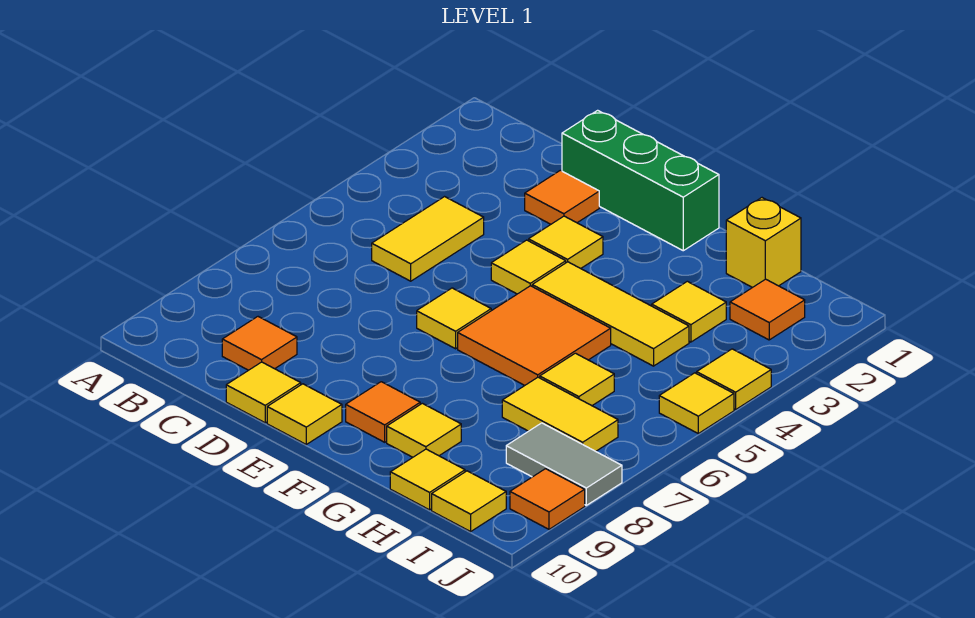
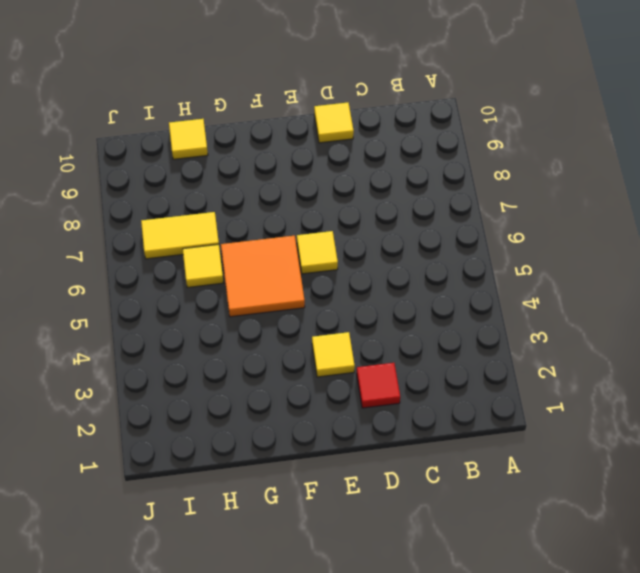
red 1x1 tile [357,363,400,408] -> orange 1x1 tile [525,170,599,224]
none -> yellow 1x2 tile [372,197,484,281]
none -> orange 1x1 tile [222,317,297,370]
none -> green 1x3 brick [562,110,719,251]

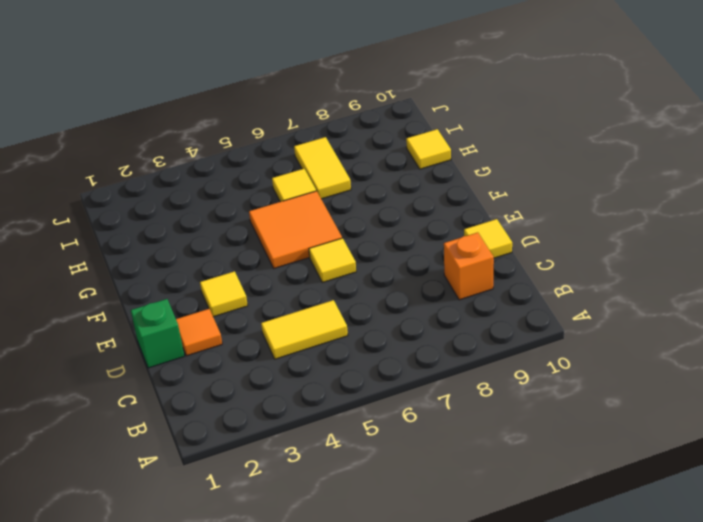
orange 1x1 brick [444,232,494,300] -> orange 1x1 tile [222,317,297,370]
green 1x1 brick [131,299,184,368] -> green 1x3 brick [562,110,719,251]
none -> yellow 1x1 tile [491,240,566,294]
none -> yellow 1x1 tile [267,384,342,444]
none -> yellow 1x3 tile [532,262,689,366]

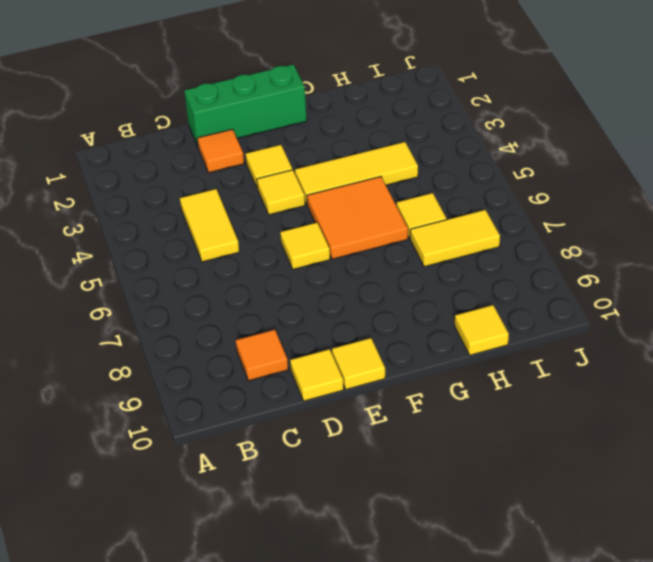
none -> orange 1x1 tile [346,382,420,442]
none -> yellow 1x1 tile [387,403,461,457]
none -> yellow 1x1 brick [726,198,801,288]

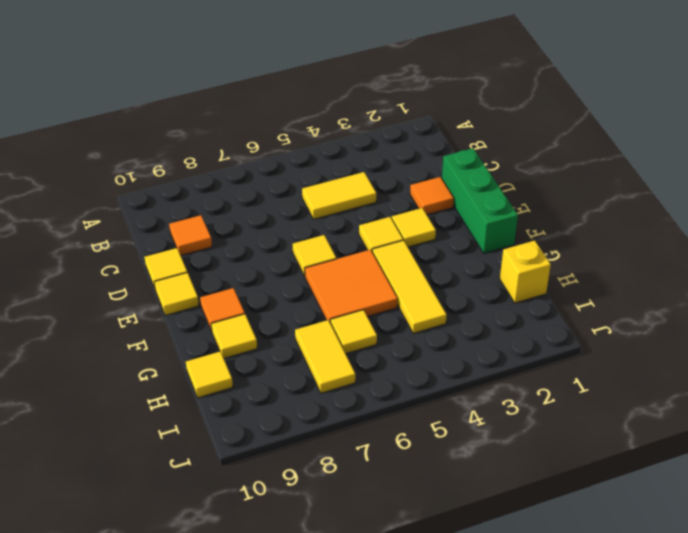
none -> yellow 1x1 tile [652,281,726,342]
none -> orange 1x1 tile [730,279,805,340]
none -> grey 1x2 tile [506,423,622,505]

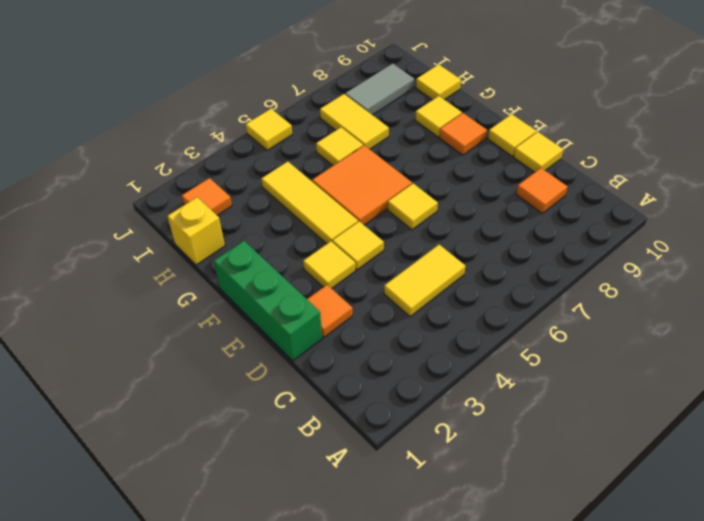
grey 1x2 tile [345,63,414,115] -> grey 1x2 tile turned to [506,423,622,505]
none -> yellow 1x1 tile [652,281,726,342]
none -> yellow 1x1 tile [432,471,506,532]
none -> yellow 1x1 tile [697,349,771,410]

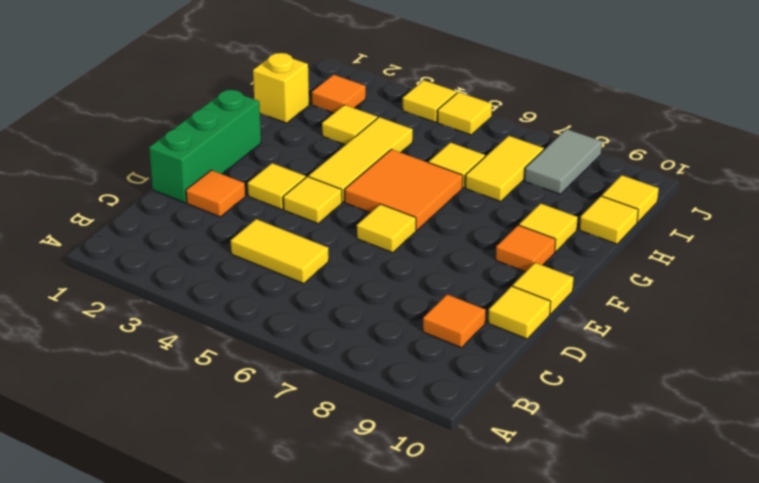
none -> orange 1x1 tile [510,469,585,529]

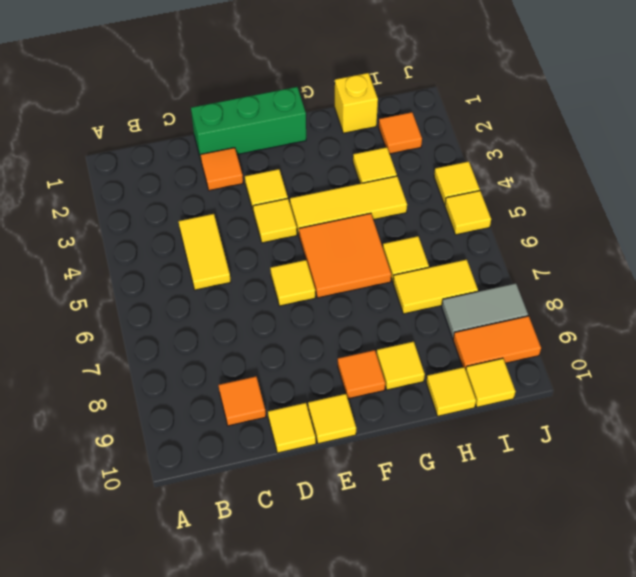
orange 1x2 tile [453,316,541,370] -> orange 1x1 tile [510,469,585,529]

